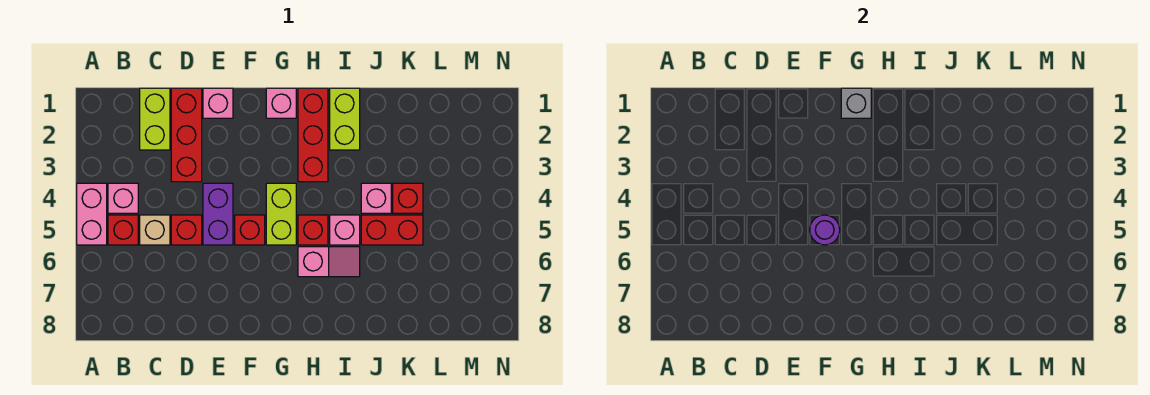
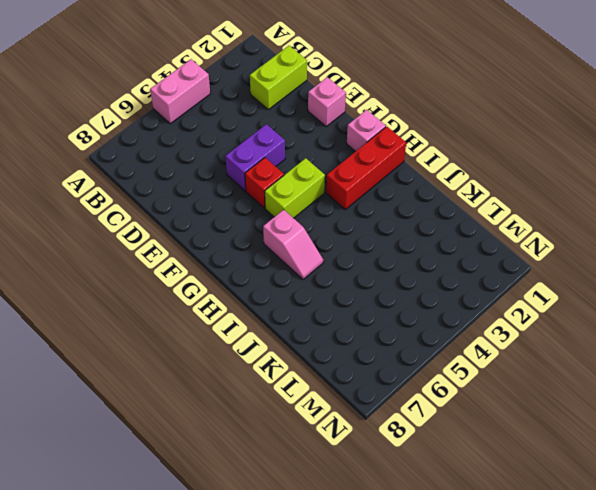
none -> pink 1x1 brick [108,183,138,213]
none -> red 1x1 brick [108,215,138,245]
none -> tan 1x1 brick [140,215,170,245]

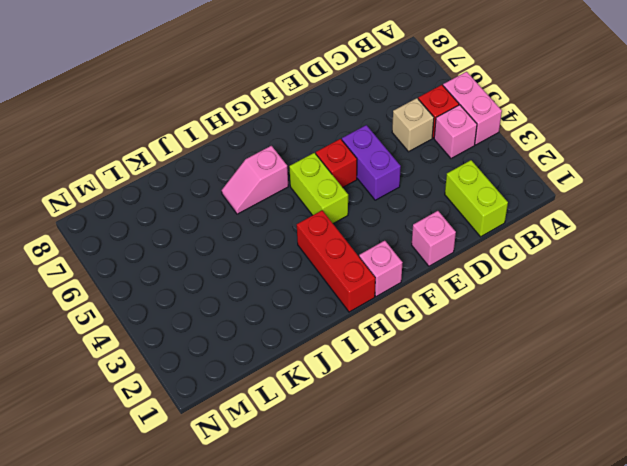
none -> red 1x3 brick [171,88,202,182]
none -> red 1x1 brick [171,215,202,245]
none -> red 1x1 brick [298,215,328,245]

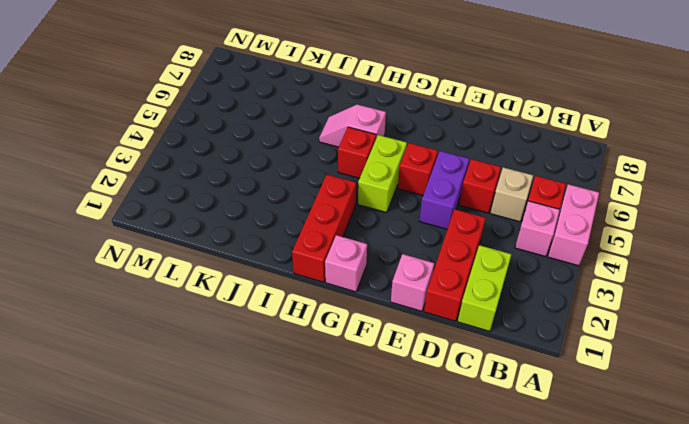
none -> lime 1x2 brick [330,88,360,150]
none -> pink 1x1 brick [330,215,360,245]
none -> pink 1x1 brick [361,183,391,213]

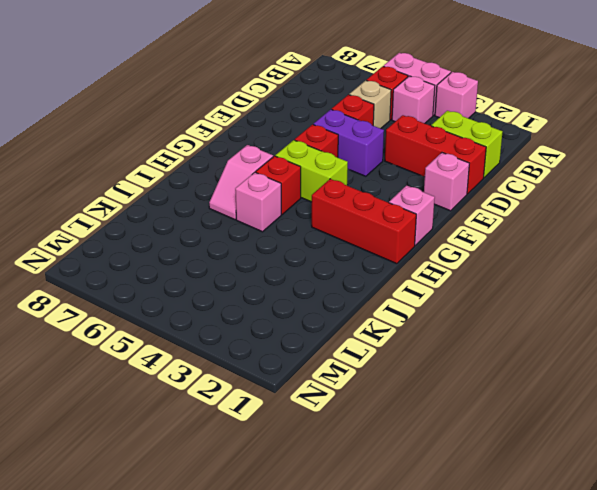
pink 1x1 brick [435,72,478,118] -> pink 1x1 brick moved to [361,183,391,213]
none -> lime 1x2 brick [330,88,360,150]
none -> red 1x2 brick [361,215,423,245]
none -> red 1x1 brick [393,183,423,213]

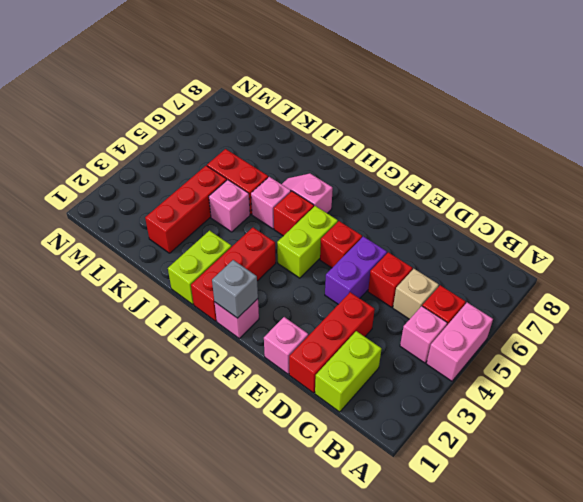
red 1x3 brick [145,166,227,253] -> red 1x1 brick [393,183,423,213]
none -> purple 1x1 round brick [810,215,840,245]

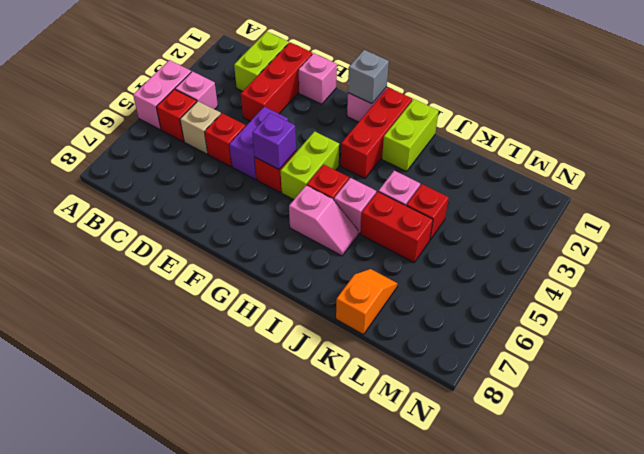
purple 1x1 brick [252,113,296,169] -> purple 1x1 round brick [810,215,840,245]
orange 1x2 slope [336,269,398,334] -> none

